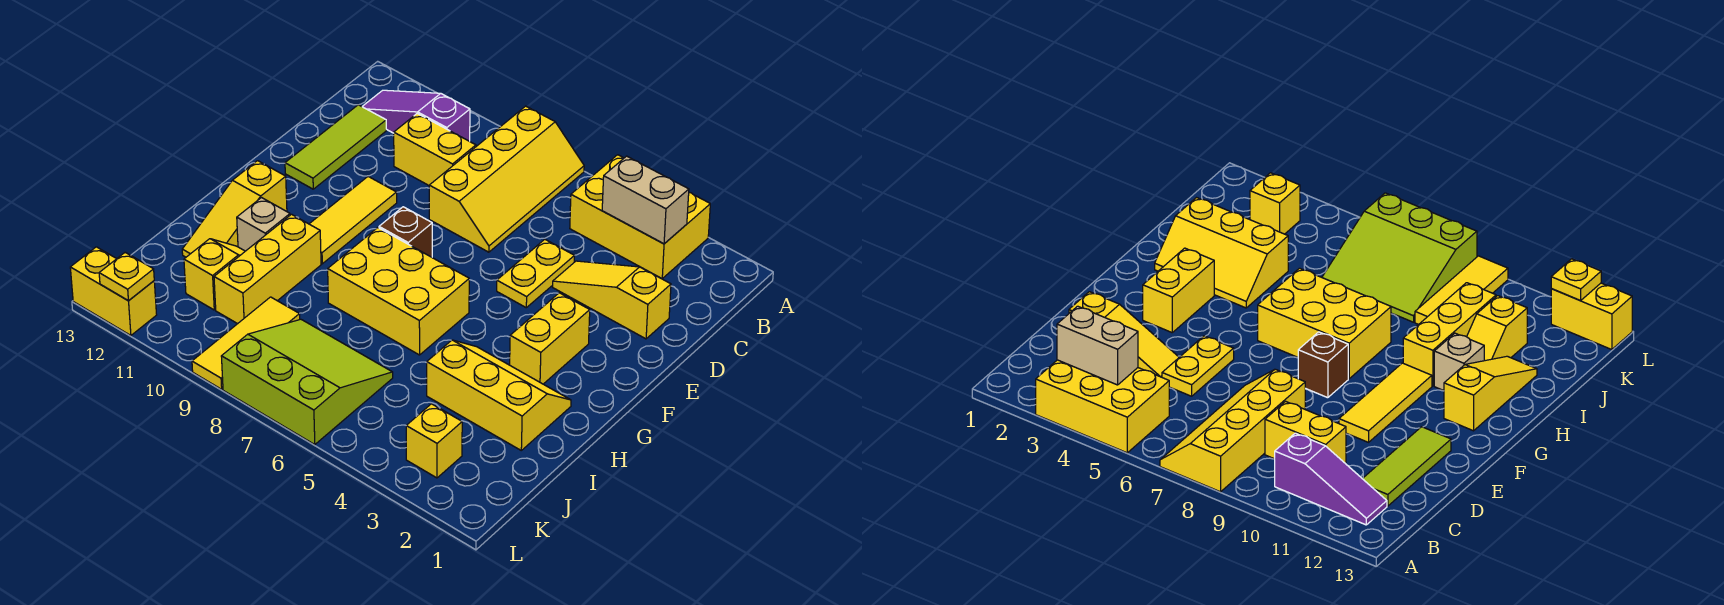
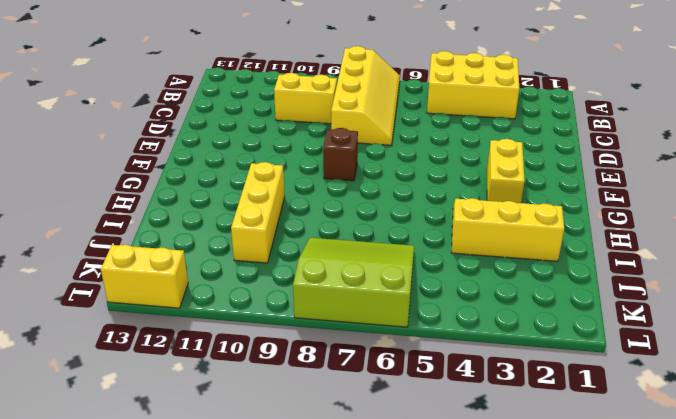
none -> purple 1x3 slope [362,90,470,141]
none -> lime 1x3 tile [285,105,386,189]
none -> yellow 1x3 slope [553,261,671,339]

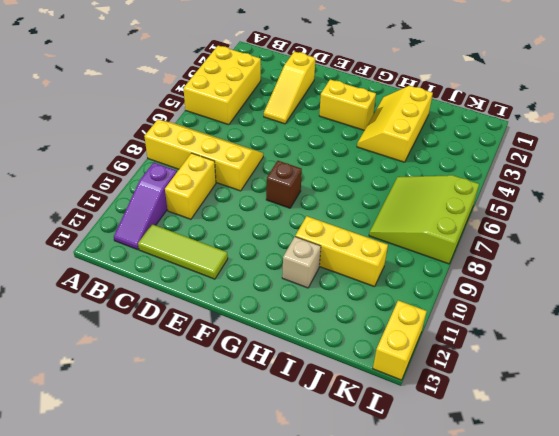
none -> yellow 1x2 plate [497,239,574,308]
none -> yellow 1x3 tile [310,177,397,264]
none -> yellow 2x3 brick [328,228,469,355]

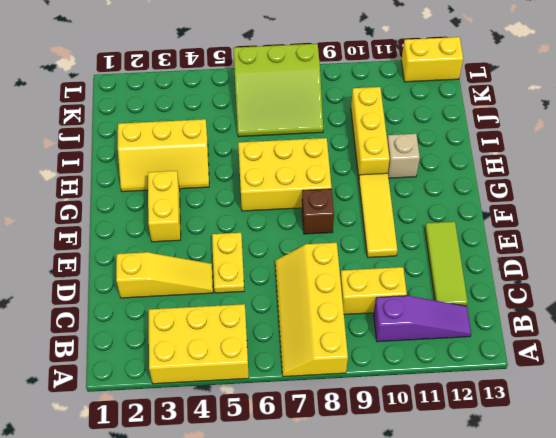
none -> yellow 1x3 slope [182,161,287,257]
none -> yellow 1x2 slope [184,239,245,310]
none -> yellow 1x3 tile [192,297,300,389]

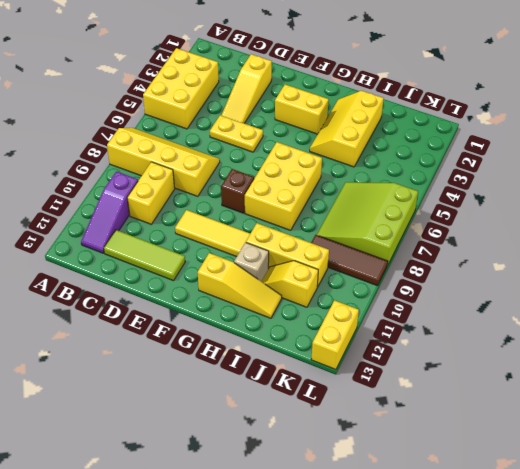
brown 1x3 tile [311,235,388,286] -> yellow 1x3 tile [192,297,300,389]
none -> yellow 1x1 brick [406,404,462,478]
none -> tan 1x2 brick [602,156,689,244]
none -> yellow 1x1 plate [99,253,154,301]

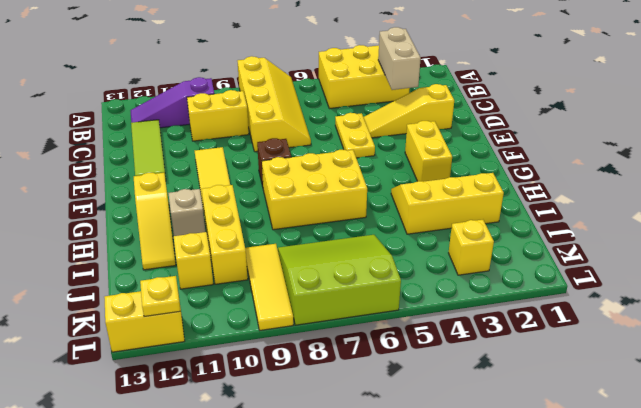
tan 1x2 brick [378,27,421,90] -> tan 1x2 brick turned to [602,156,689,244]

